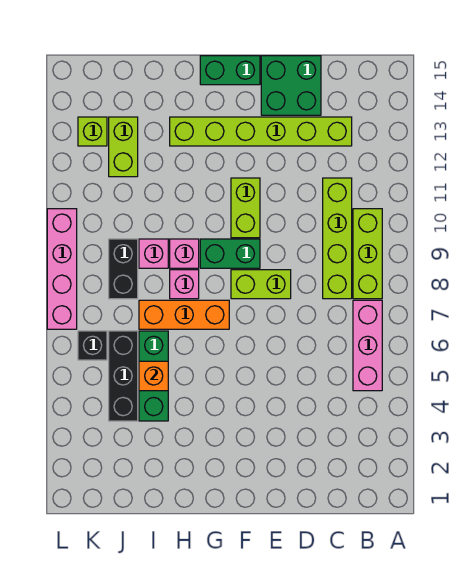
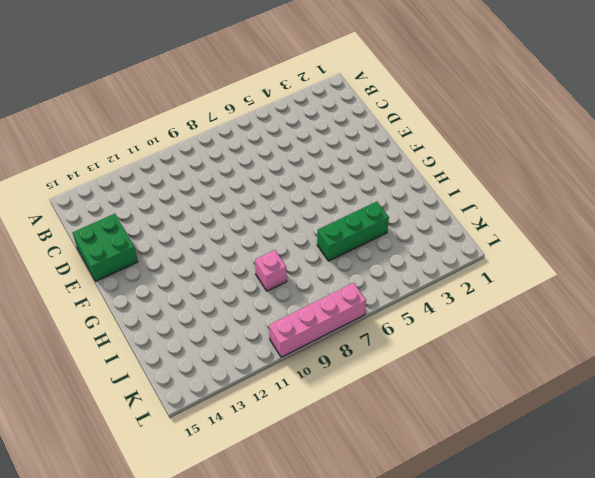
none -> pink 1x3 brick [353,300,382,391]
none -> lime 1x3 brick [353,209,382,299]
none -> lime 1x4 brick [323,178,352,299]

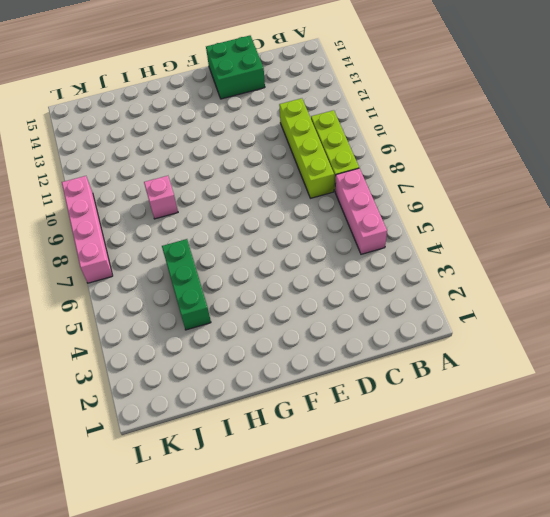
none -> lime 1x6 brick [170,117,352,146]
none -> lime 1x2 brick [231,270,291,299]
none -> green 1x2 brick [200,239,260,268]

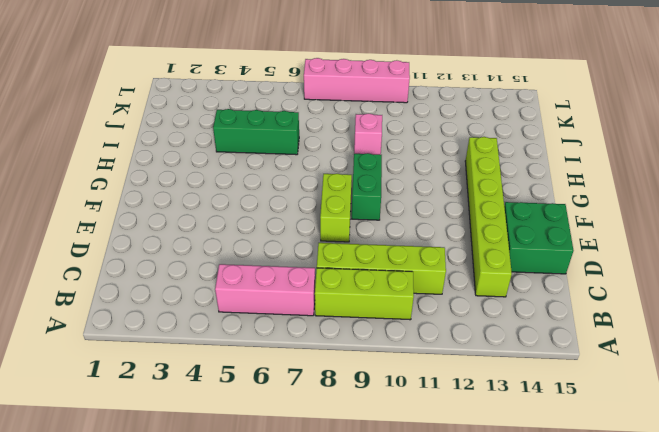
none -> lime 1x2 brick [231,178,260,238]
none -> green 1x2 brick [200,56,260,85]
none -> orange 1x3 brick [139,300,229,329]

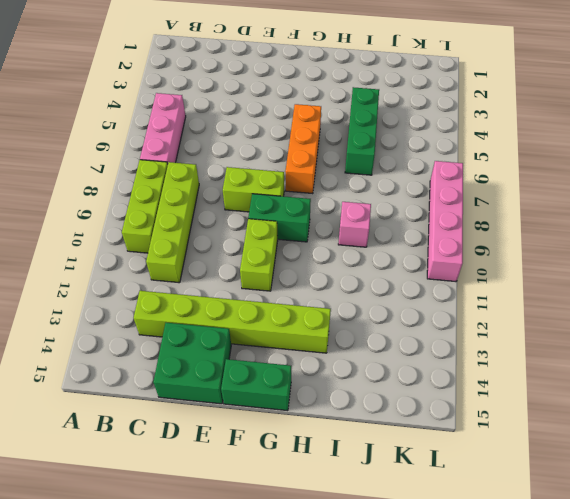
orange 1x3 brick [285,104,321,194] -> orange 1x3 brick turned to [139,300,229,329]
none -> pink 1x1 brick [170,270,199,299]
none -> pink 1x1 brick [170,239,199,268]
none -> black 1x3 brick [109,331,138,421]

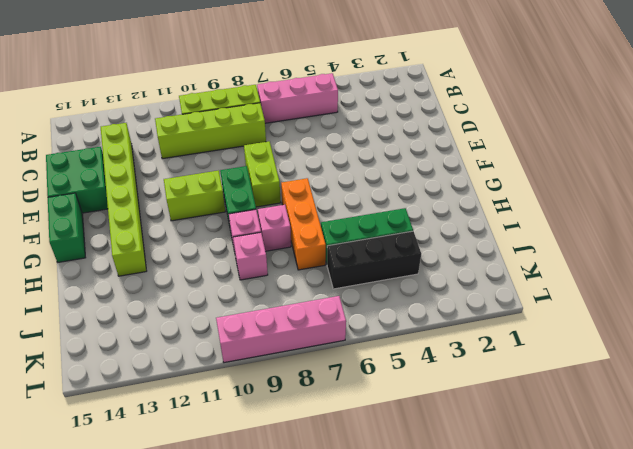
none -> black 1x2 brick [109,239,138,299]
none -> lime 1x2 brick [109,117,138,177]
none -> black 1x1 brick [78,331,107,360]

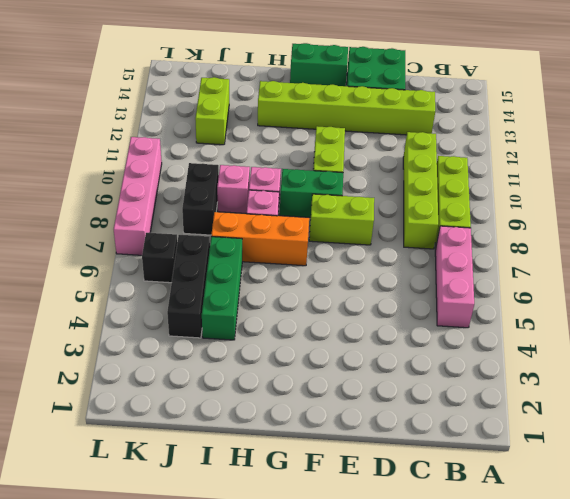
none -> lime 1x1 brick [78,117,107,146]
none -> orange 1x1 brick [139,361,168,391]

